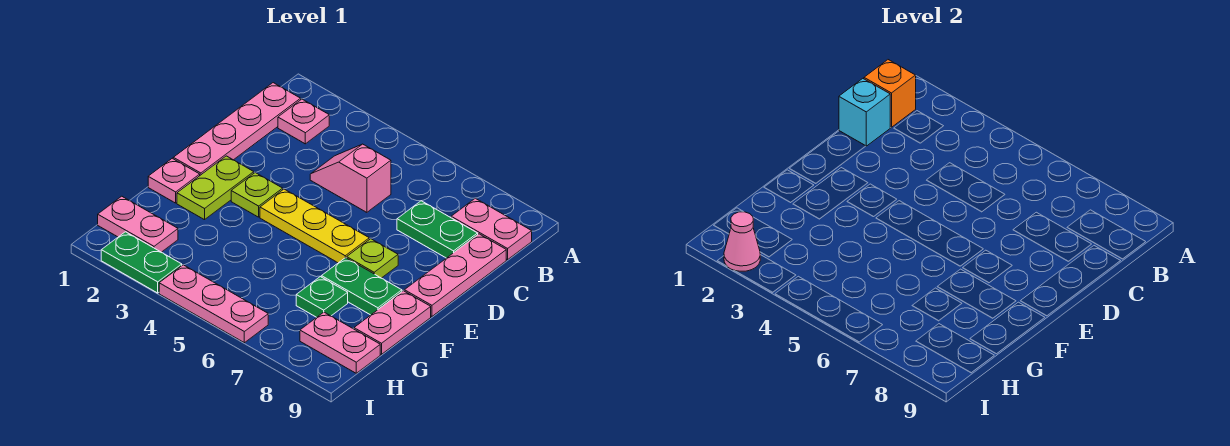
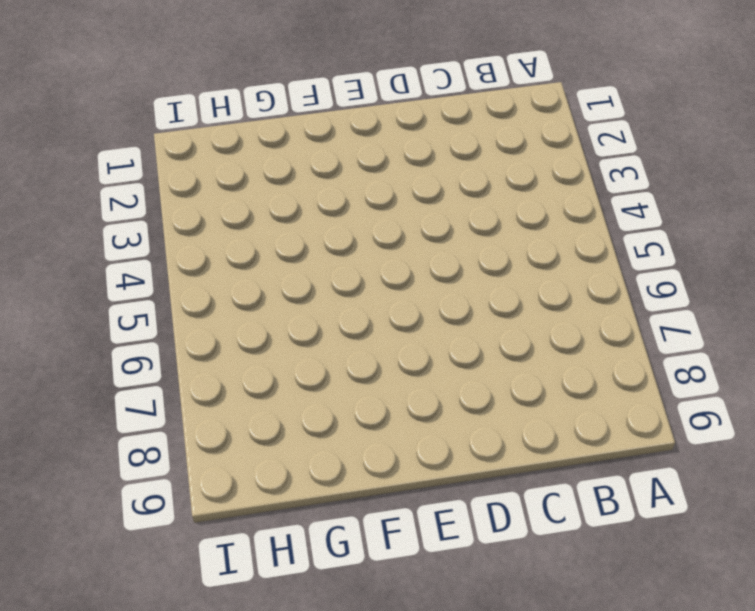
none -> pink 1x4 plate [173,83,301,175]
none -> pink 1x1 plate [278,99,329,144]
none -> pink 1x2 plate [451,198,532,260]

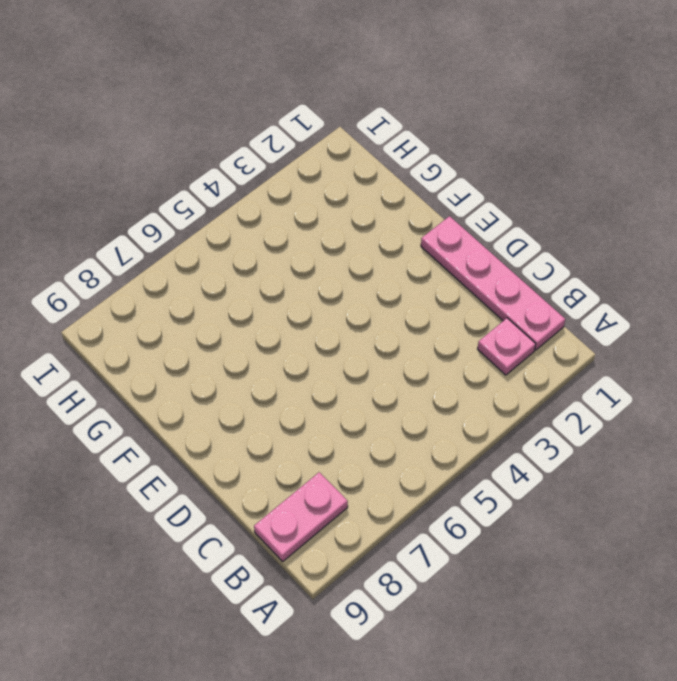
none -> pink 1x2 slope [310,144,391,212]
none -> green 1x2 plate [397,201,478,258]
none -> pink 1x3 plate [404,234,506,316]

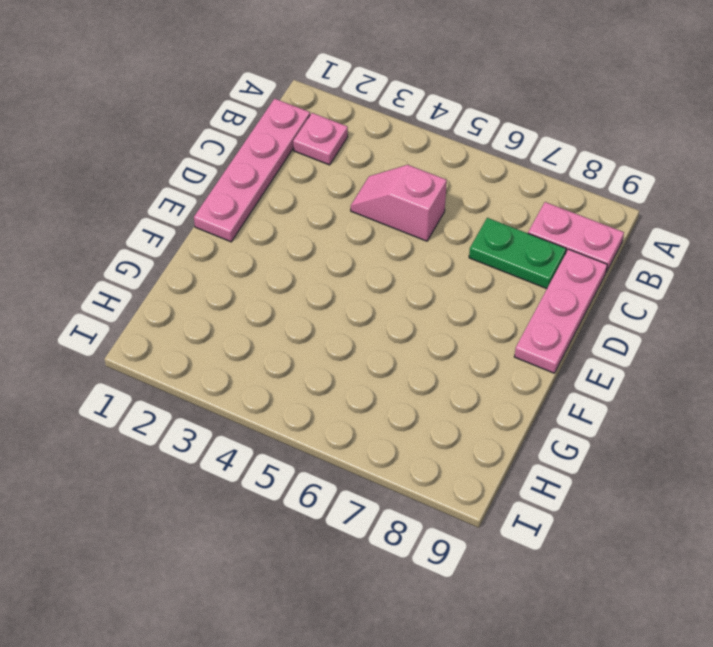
none -> lime 1x2 plate [177,156,254,220]
none -> lime 1x1 plate [231,172,283,217]
none -> yellow 1x3 plate [260,189,369,263]

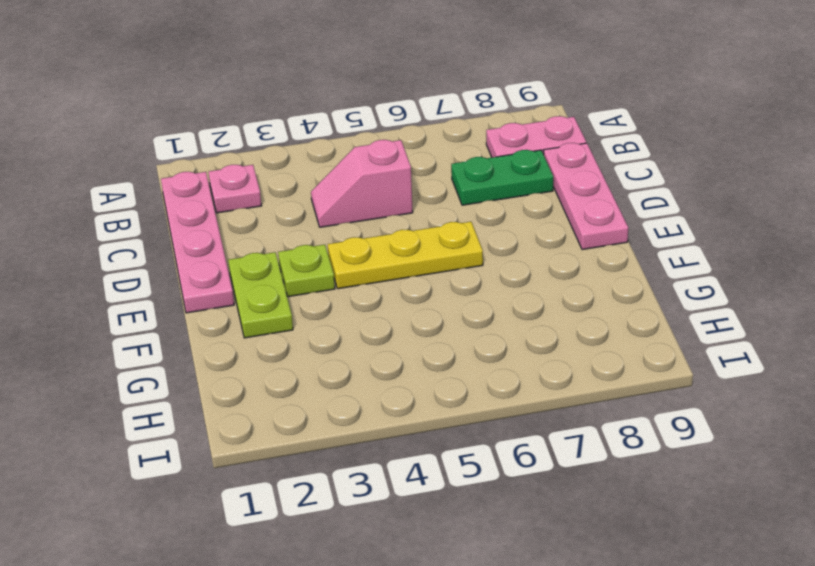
none -> lime 1x1 plate [347,239,398,278]
none -> pink 1x1 plate [148,158,200,203]
none -> green 1x2 plate [321,258,402,315]

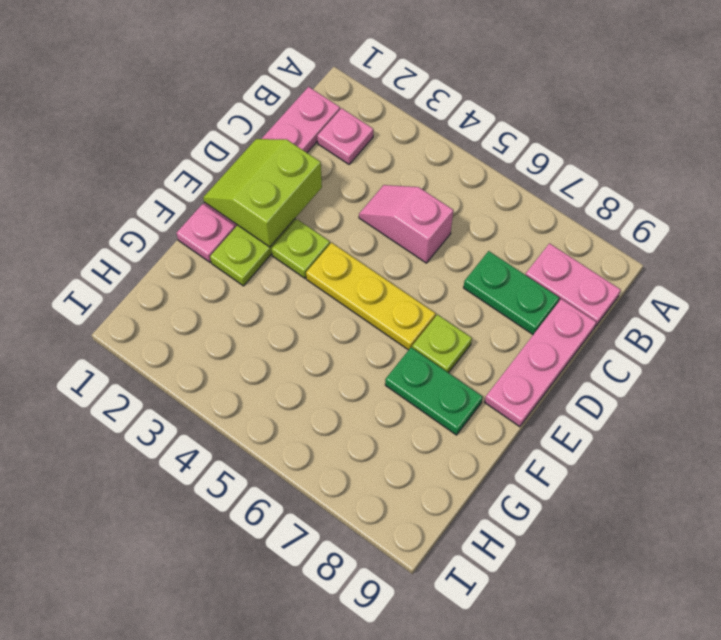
lime 2x2 slope [203,139,322,247] -> none
none -> pink 1x2 plate [354,291,431,354]
none -> green 1x1 plate [296,277,348,317]
none -> pink 1x2 plate [98,196,178,252]

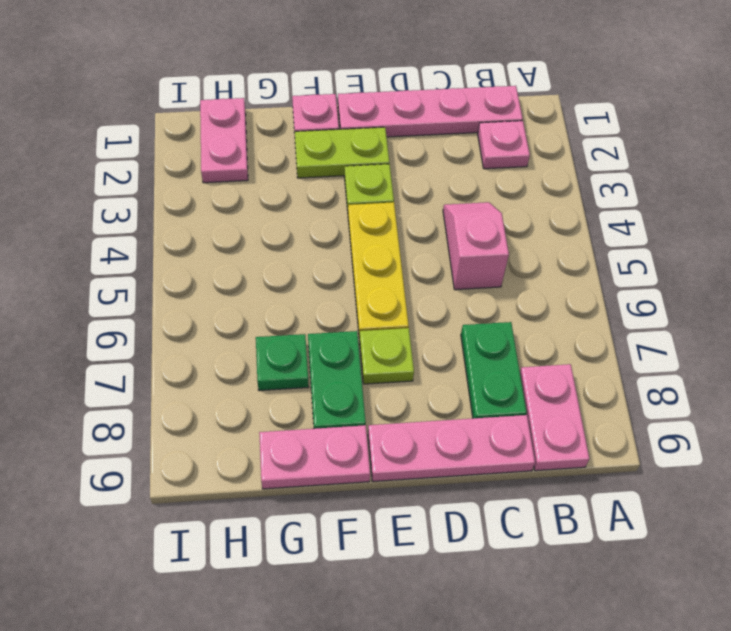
none -> pink 1x2 plate [300,312,380,373]
none -> green 1x2 plate [101,232,182,293]
none -> pink 1x3 plate [159,265,268,343]

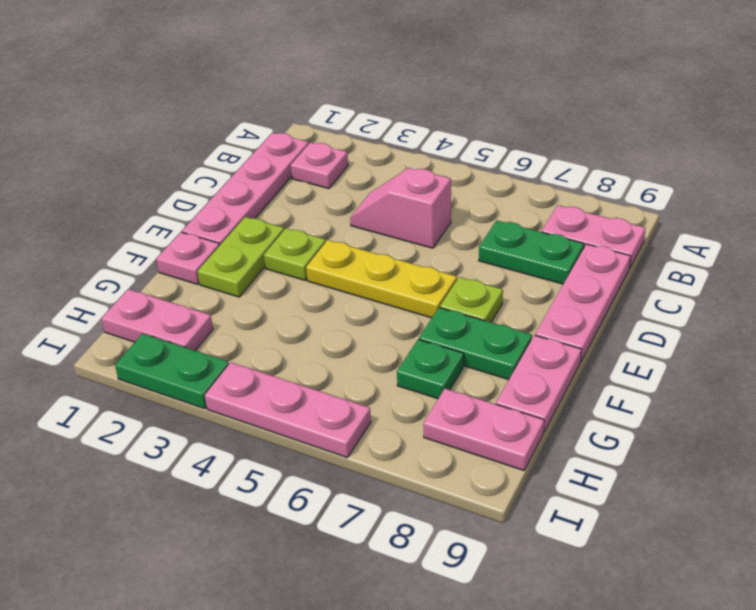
none -> orange 1x1 brick [864,60,916,127]
none -> cyan 1x1 brick [839,79,890,146]
none -> pink 1x1 cone [724,212,760,271]

